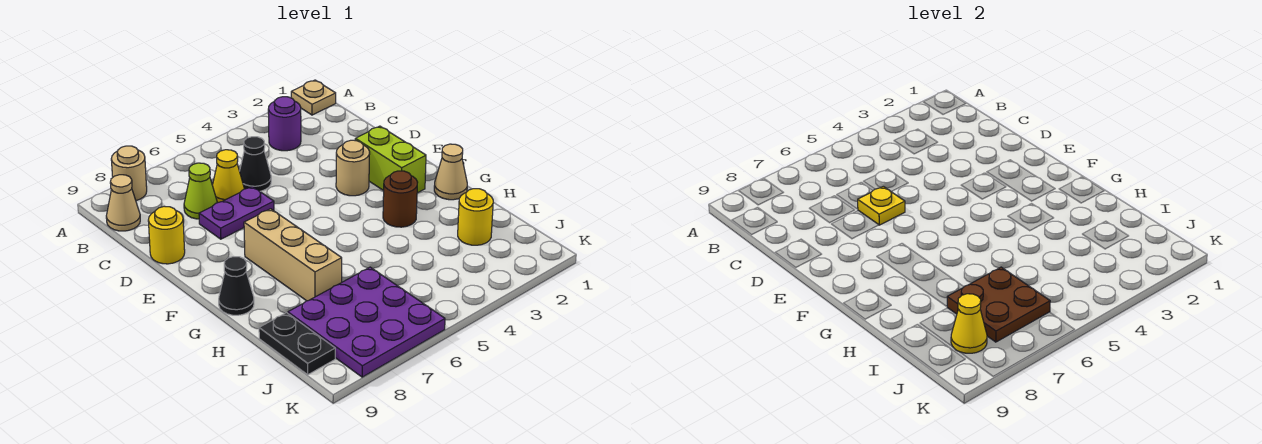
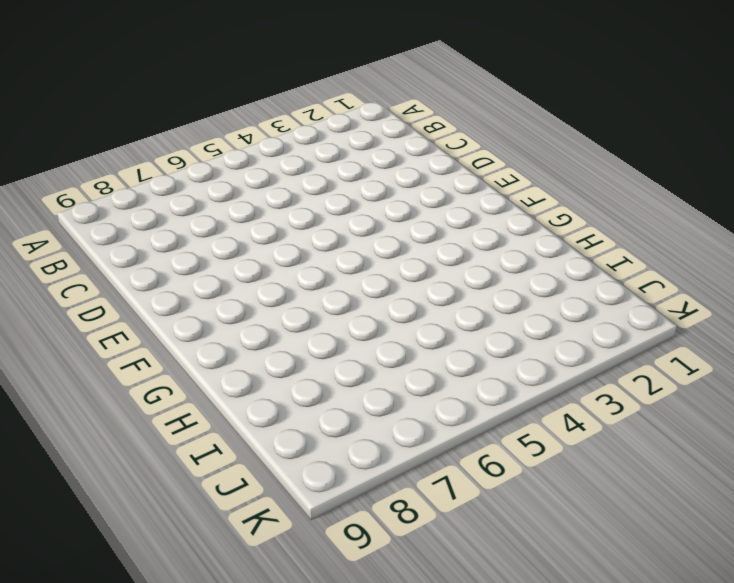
none -> tan 1x1 plate [291,80,336,115]
none -> tan 1x1 round brick [111,146,147,201]
none -> purple 1x1 round brick [268,97,301,151]

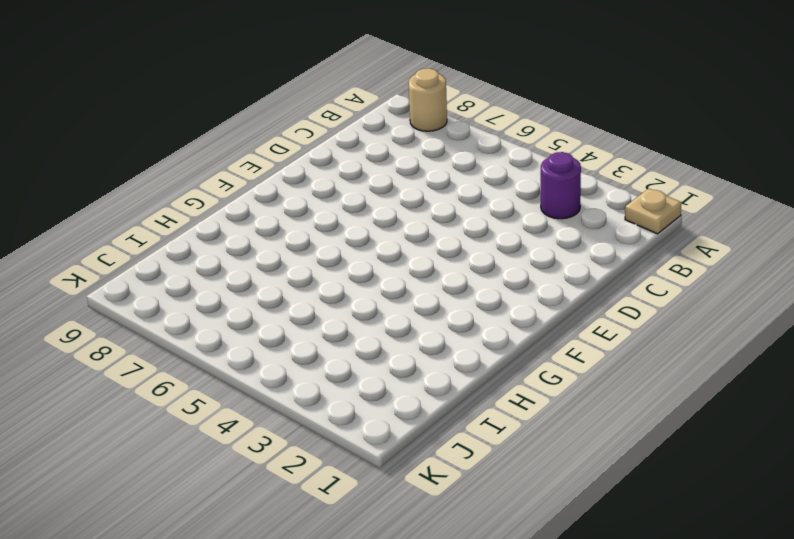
none -> tan 1x1 cone [106,175,140,231]
none -> black 1x1 cone [240,137,271,191]
none -> yellow 1x1 cone [212,150,244,203]

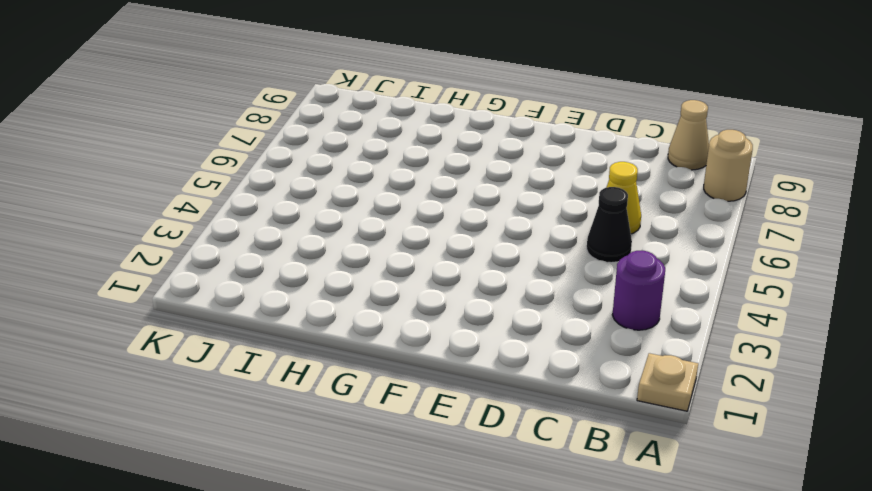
none -> lime 1x1 cone [184,163,217,219]
none -> purple 1x2 plate [199,186,274,239]
none -> yellow 1x1 round brick [148,206,185,264]

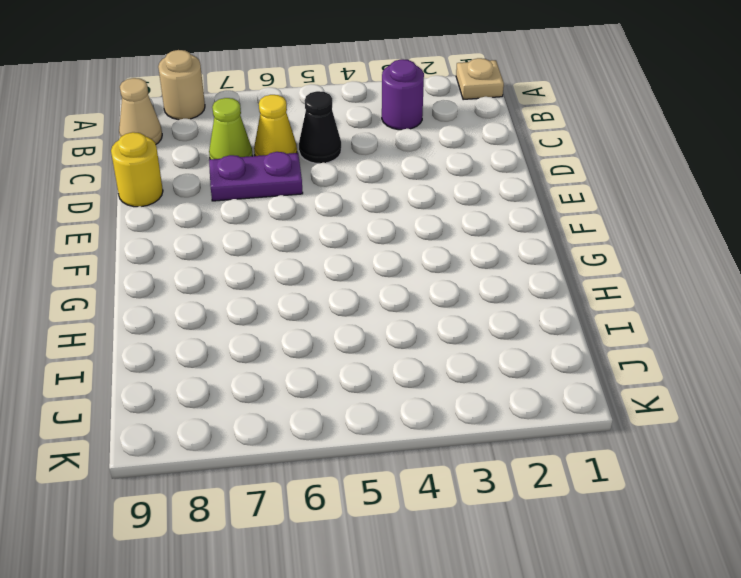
none -> lime 1x2 brick [355,126,426,193]
none -> tan 1x1 round brick [336,140,370,196]
none -> tan 1x3 brick [244,209,342,301]

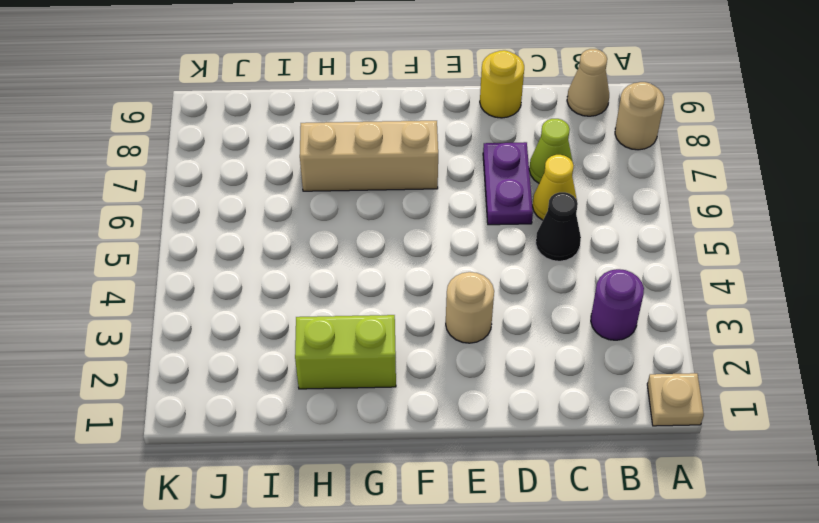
lime 1x2 brick [295,315,396,389] -> lime 1x2 brick moved to [355,126,426,193]
none -> tan 1x1 cone [434,144,467,200]
none -> brown 1x1 round brick [383,171,418,227]
none -> black 1x1 cone [219,257,254,315]

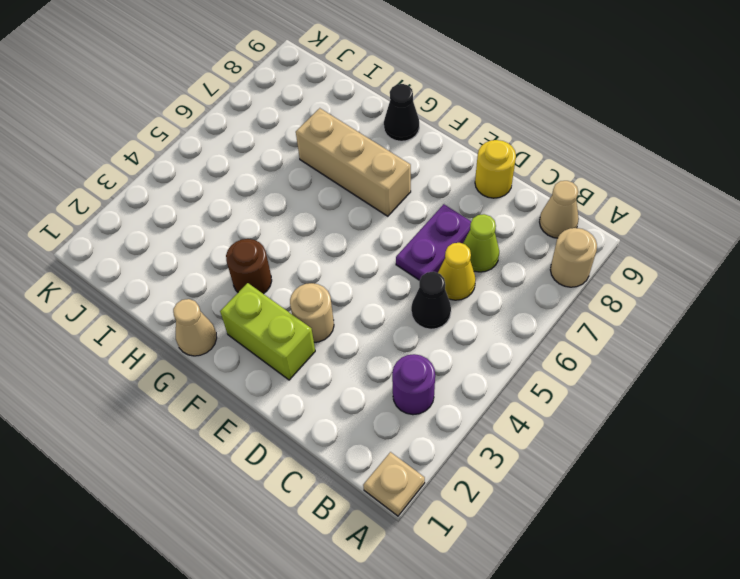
none -> yellow 1x1 round brick [458,189,493,245]
none -> purple 3x3 plate [288,267,445,377]
none -> black 1x2 plate [259,313,335,375]

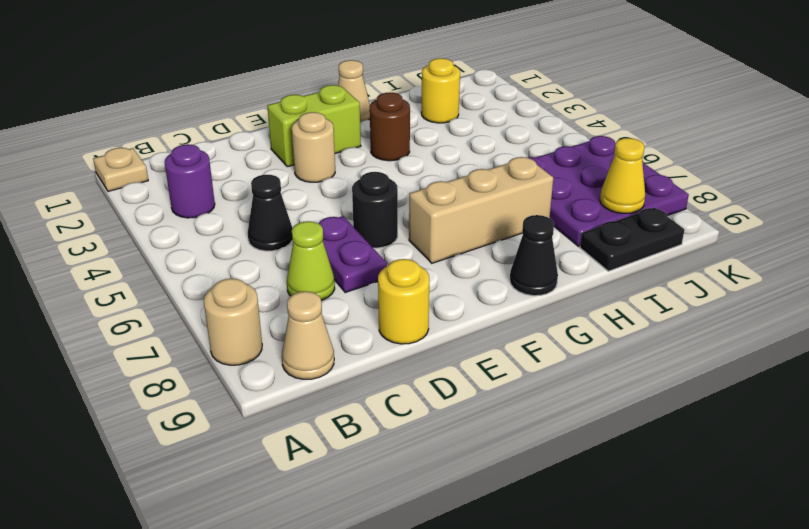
black 1x1 round brick [352,172,398,248] -> none
none -> yellow 1x1 cone [212,150,244,203]
none -> yellow 1x1 plate [858,186,905,225]
none -> brown 2x2 plate [947,267,1050,342]

